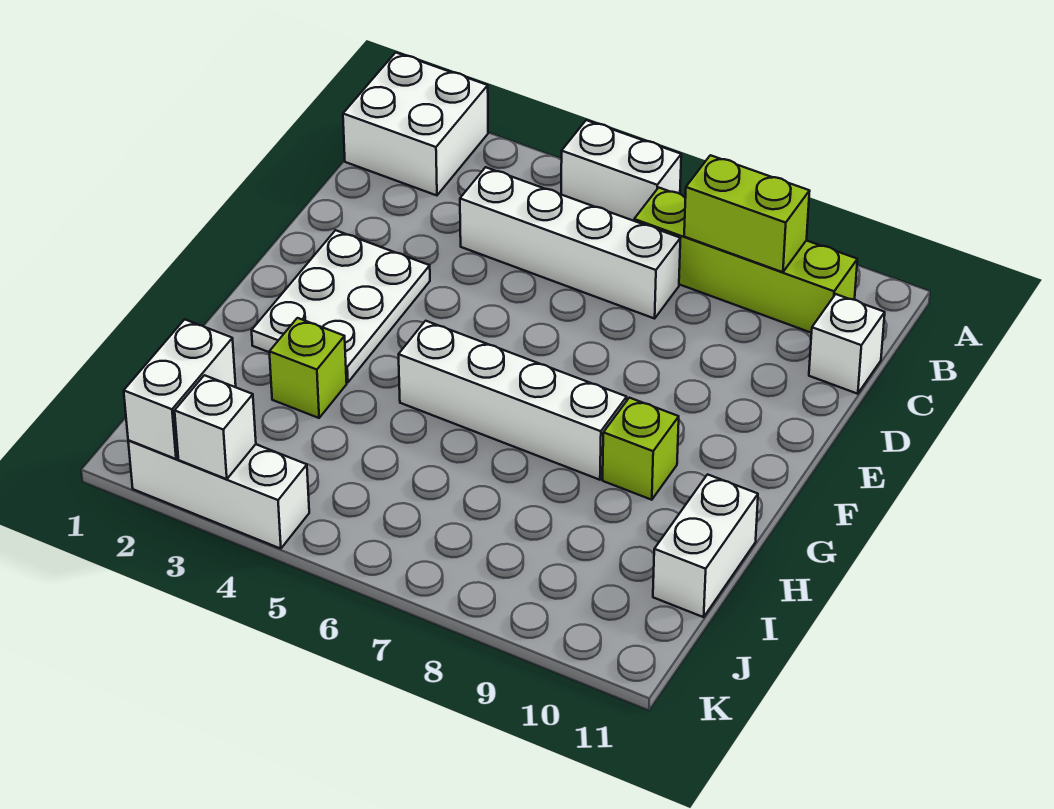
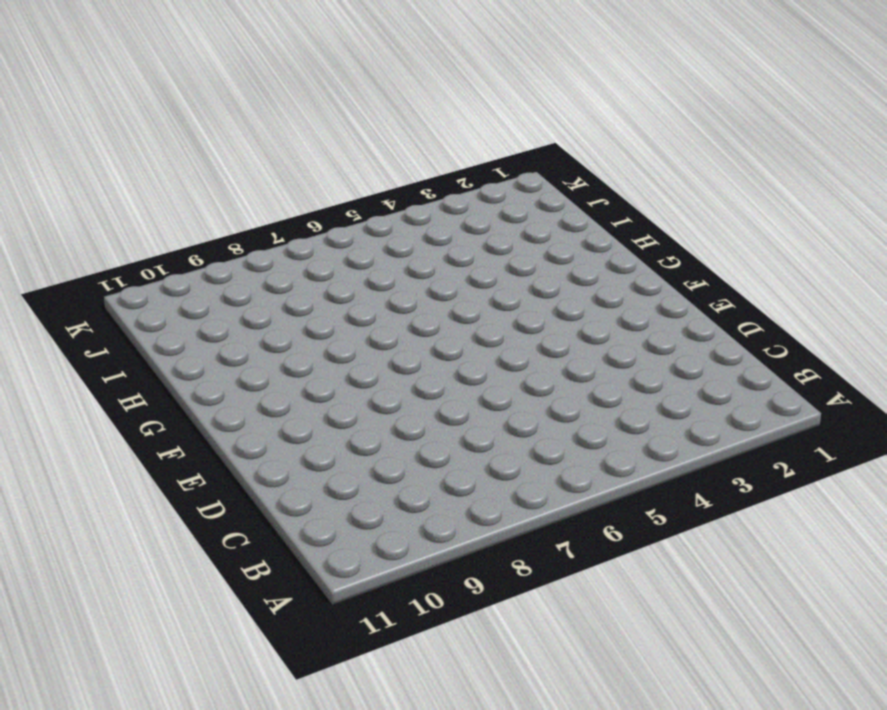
none -> white 2x2 brick [343,53,488,195]
none -> white 1x2 brick [561,120,681,221]
none -> lime 1x4 brick [634,188,857,333]

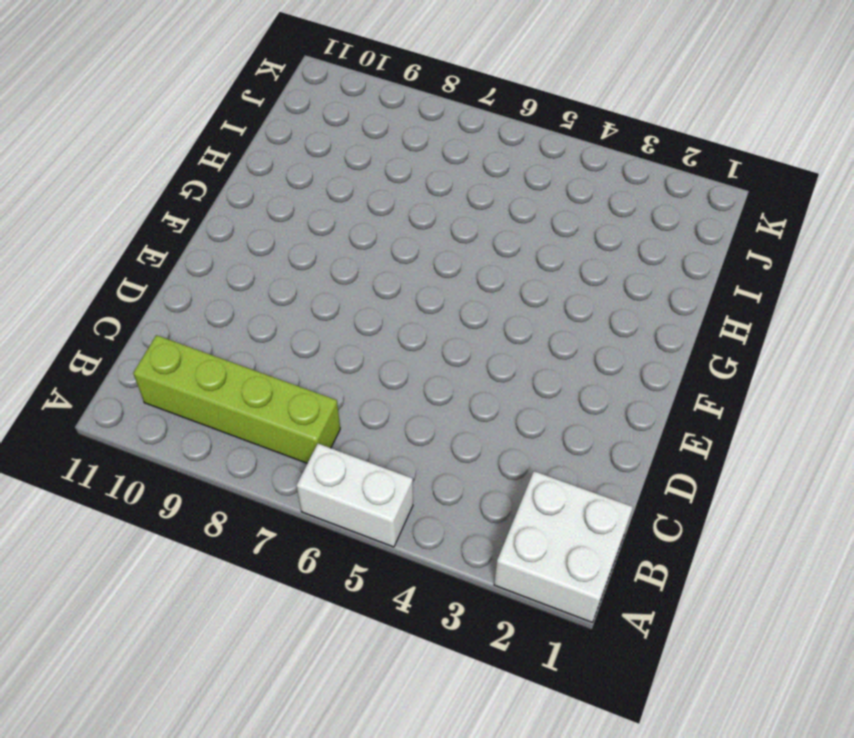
none -> white 1x4 brick [460,167,681,319]
none -> white 1x1 brick [809,294,885,394]
none -> white 2x3 plate [252,230,430,383]

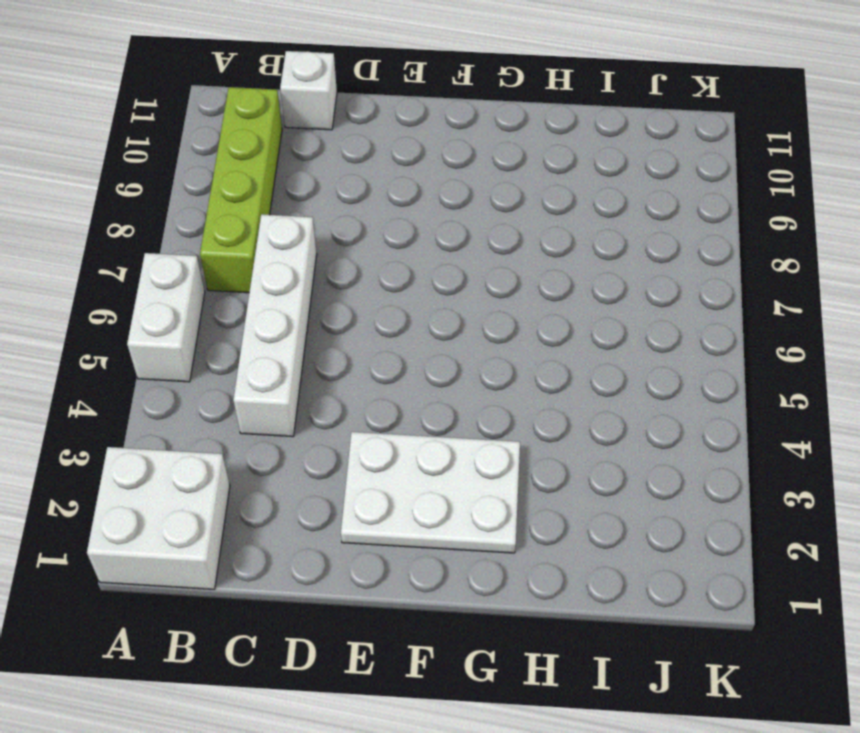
none -> white 1x4 brick [399,321,627,480]
none -> lime 1x1 brick [603,398,679,500]
none -> lime 1x1 brick [269,318,347,418]

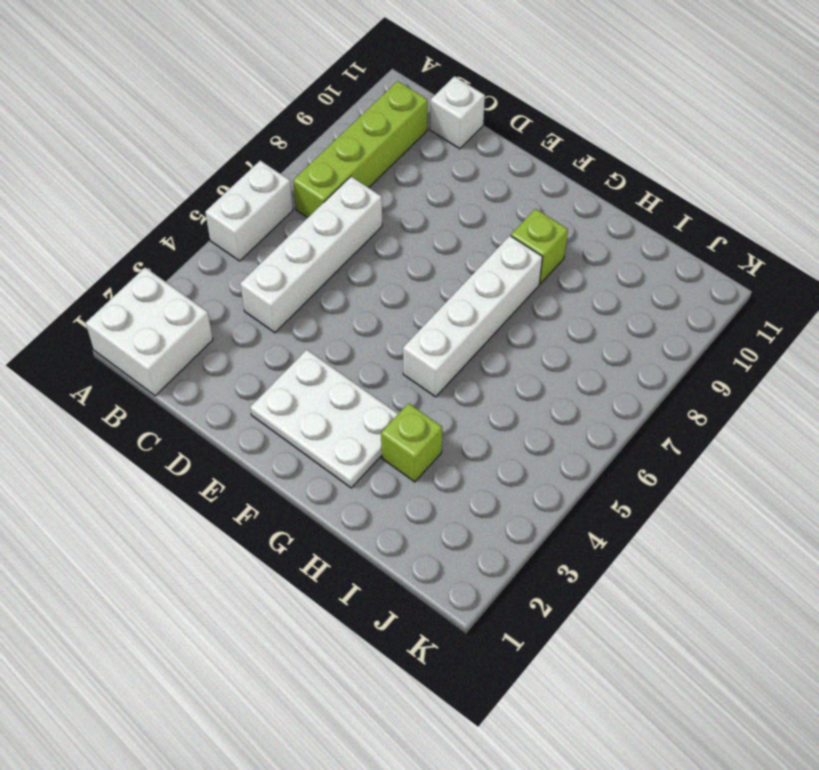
none -> white 1x2 brick [653,474,758,617]
none -> white 1x3 brick [128,441,309,549]
none -> lime 1x2 brick [684,155,810,272]

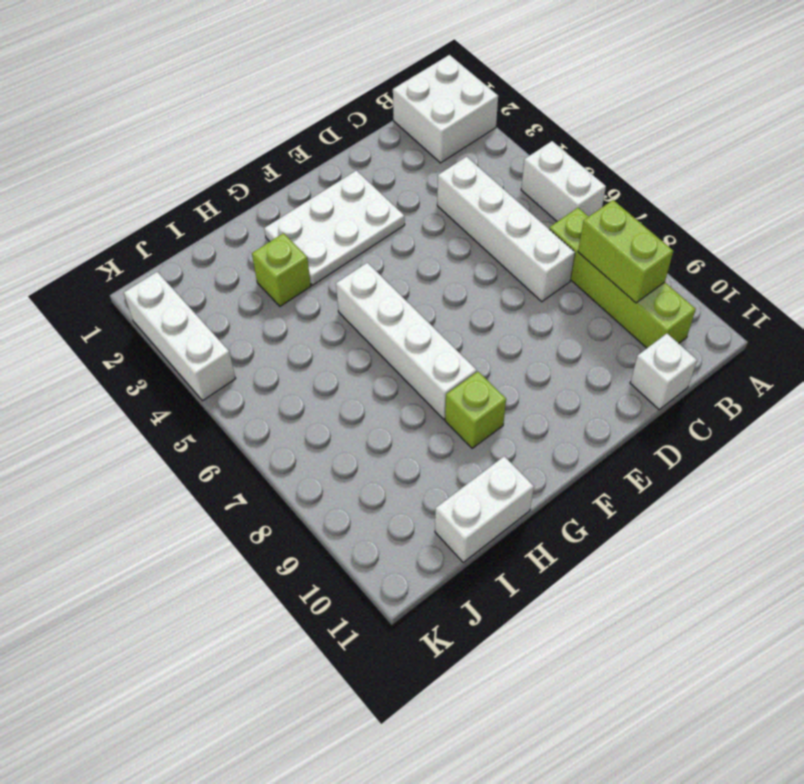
none -> white 1x2 brick [124,319,236,459]
none -> white 1x1 brick [175,375,256,479]

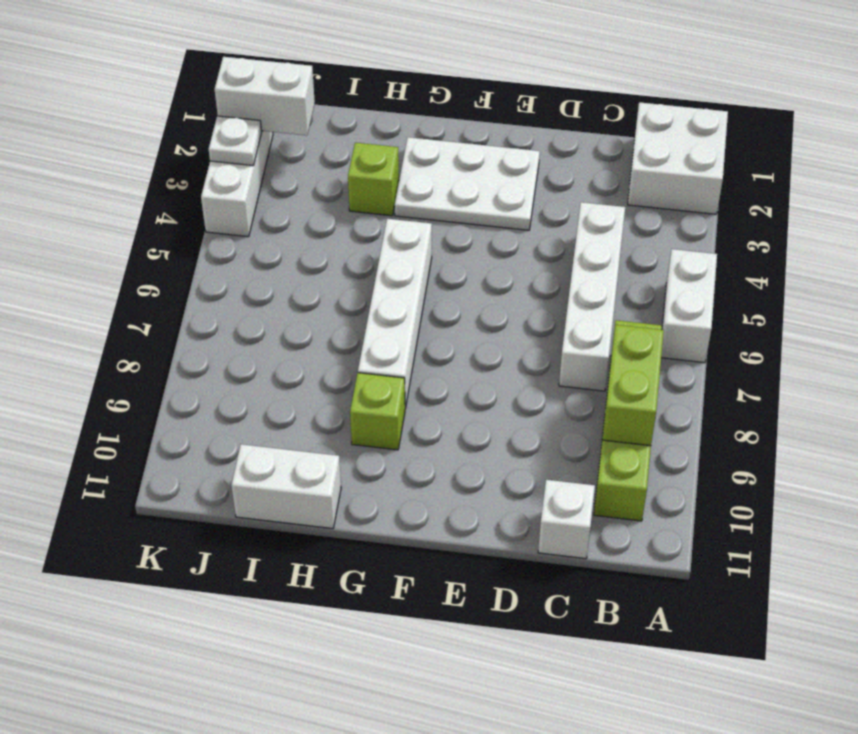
white 1x1 plate [209,116,262,166] -> white 1x1 brick [175,375,256,479]

